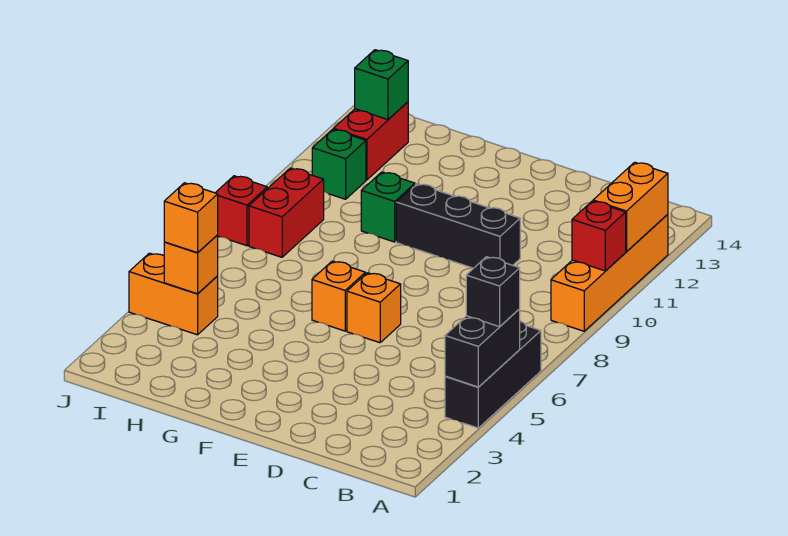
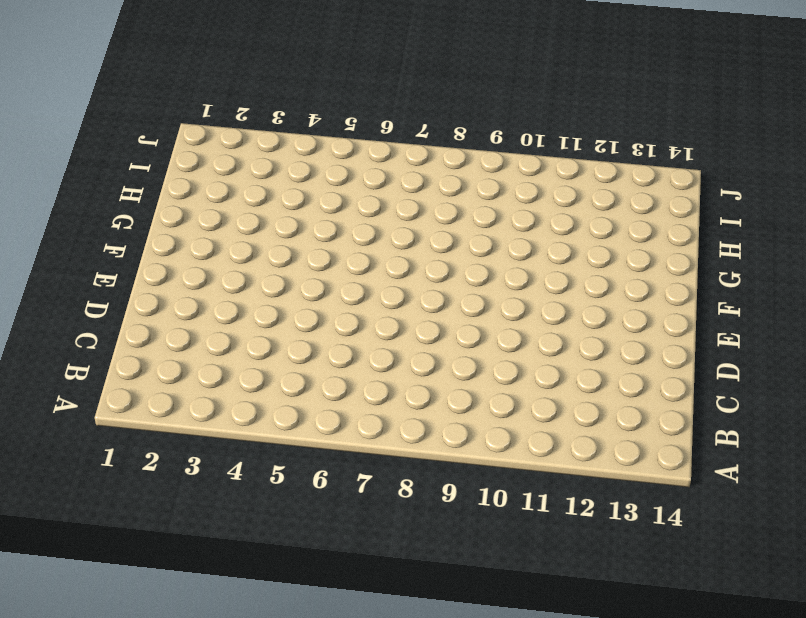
none -> black 1x3 brick [445,321,541,428]
none -> orange 1x4 brick [551,214,668,331]
none -> black 1x3 brick [396,184,520,268]

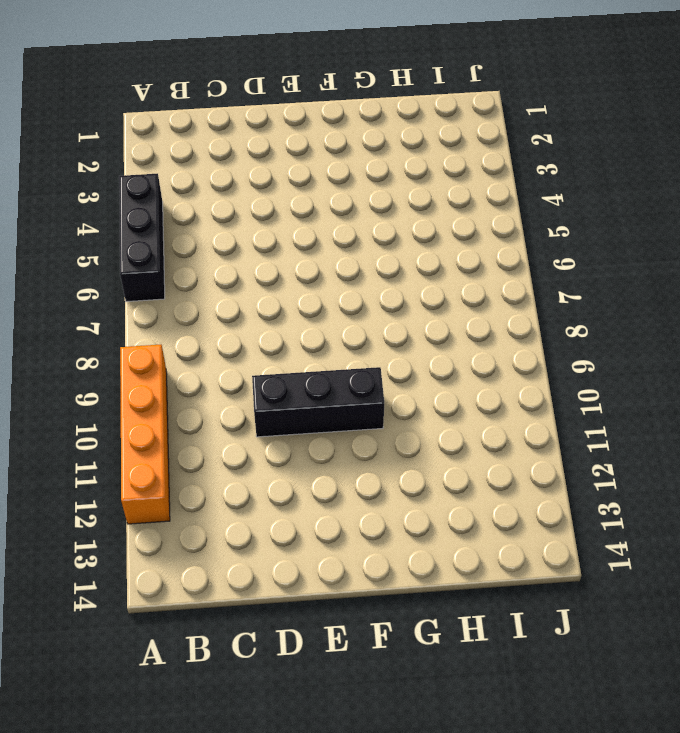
none -> orange 1x1 brick [347,273,401,343]
none -> orange 1x1 brick [312,261,365,331]
none -> green 1x1 brick [361,172,415,242]

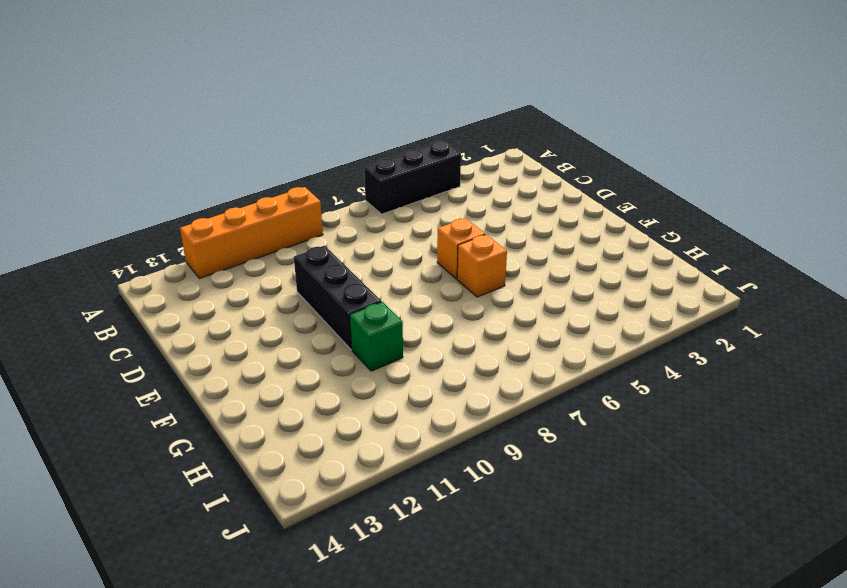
none -> orange 1x2 brick [129,253,218,335]
none -> red 1x2 brick [249,168,324,257]
none -> green 1x1 brick [312,129,366,199]

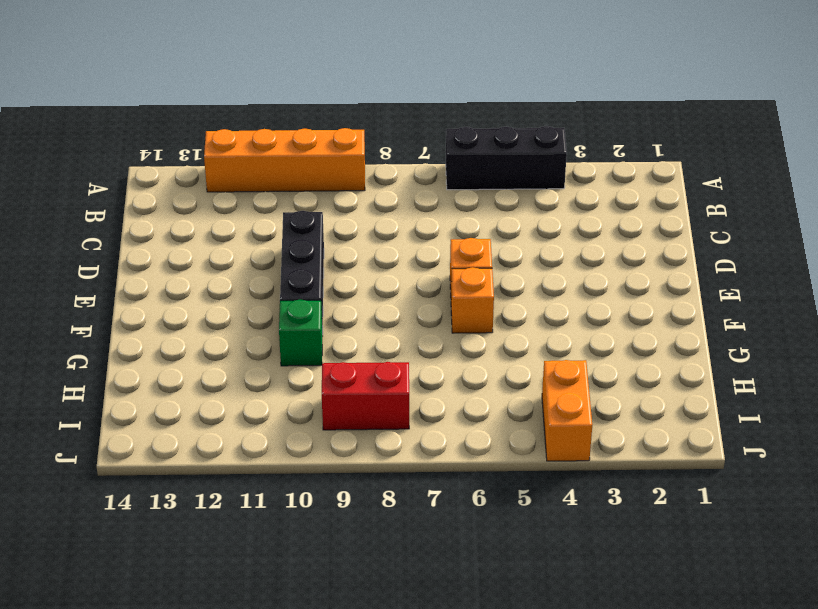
none -> green 1x1 brick [312,129,366,199]
none -> red 1x2 brick [333,102,408,180]
none -> red 1x1 brick [216,176,267,246]

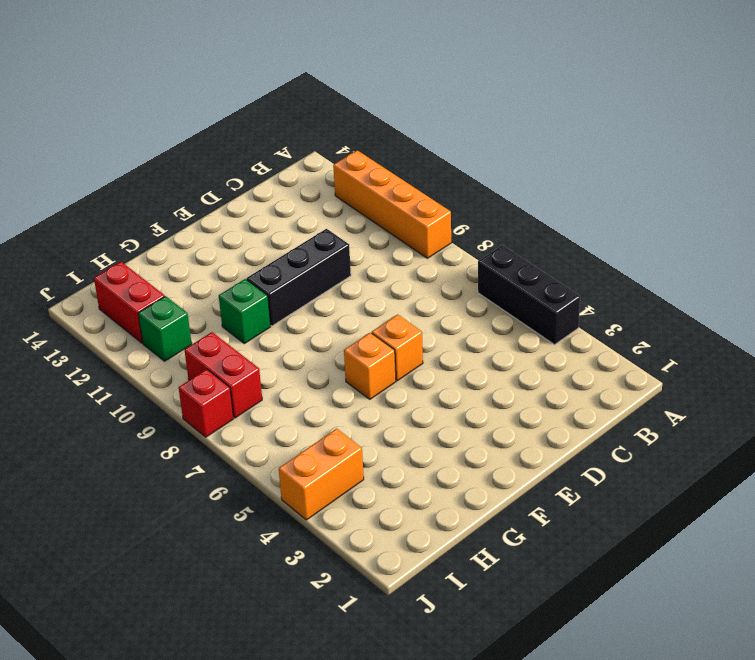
none -> black 1x2 brick [445,309,520,387]
none -> red 1x1 brick [572,201,626,271]
none -> orange 1x2 brick [593,162,668,252]

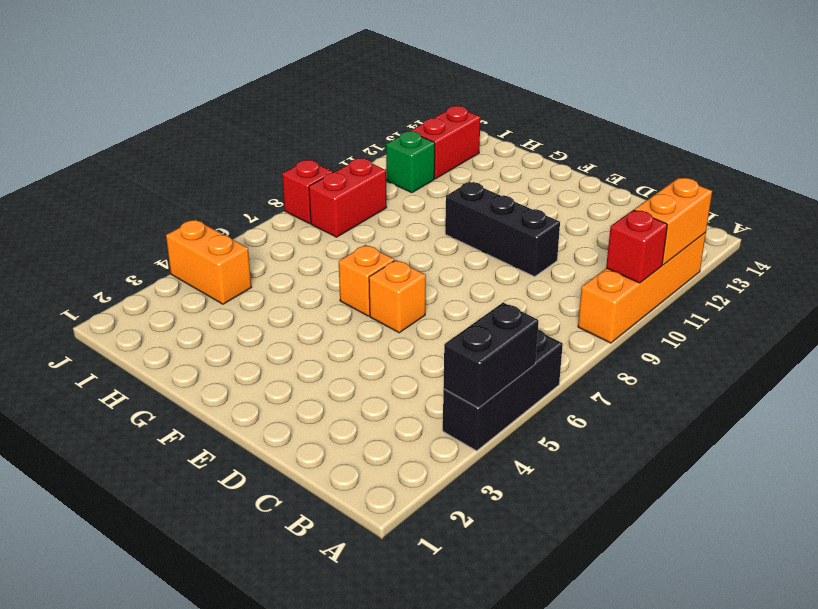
none -> green 1x1 brick [361,172,415,242]
none -> orange 1x1 brick [164,235,218,294]
none -> green 1x1 brick [355,50,408,120]

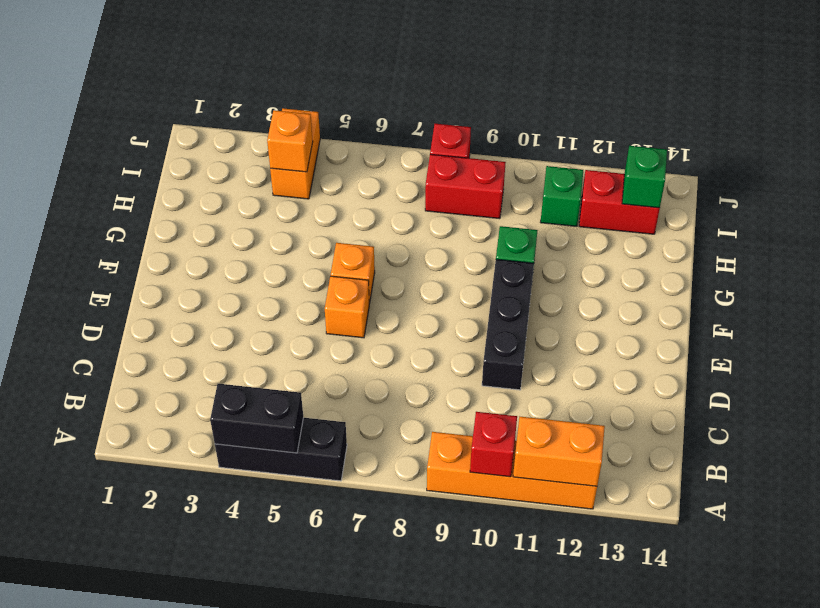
none -> black 1x1 brick [466,257,520,327]
none -> orange 1x1 brick [164,183,218,253]

